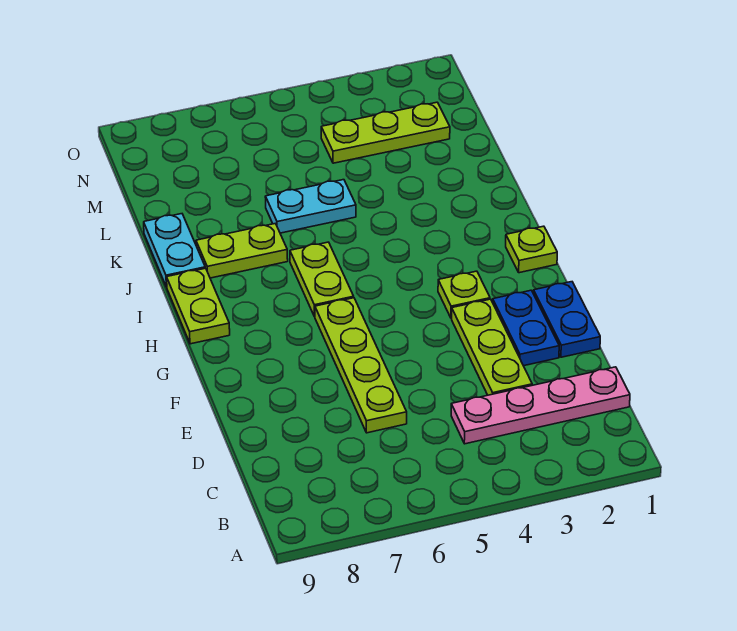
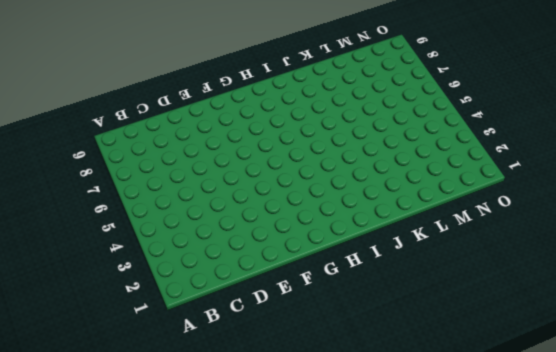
none -> pink 1x4 plate [451,367,630,444]
none -> lime 1x3 plate [452,299,532,395]
none -> lime 1x4 plate [315,298,407,433]

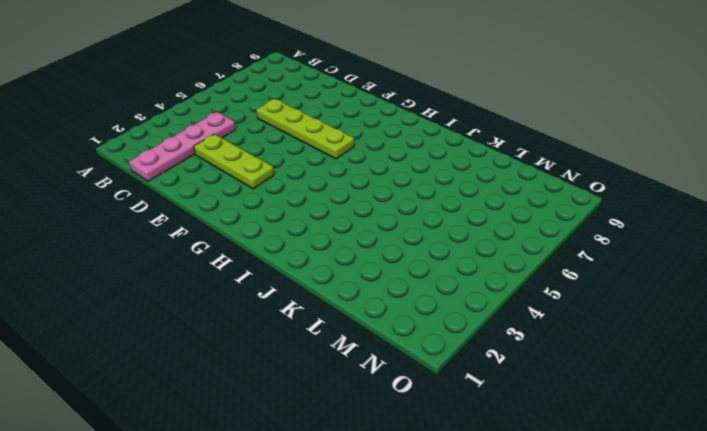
none -> blue 1x2 plate [533,282,600,357]
none -> blue 1x2 plate [493,290,559,366]
none -> lime 1x1 plate [438,271,490,318]

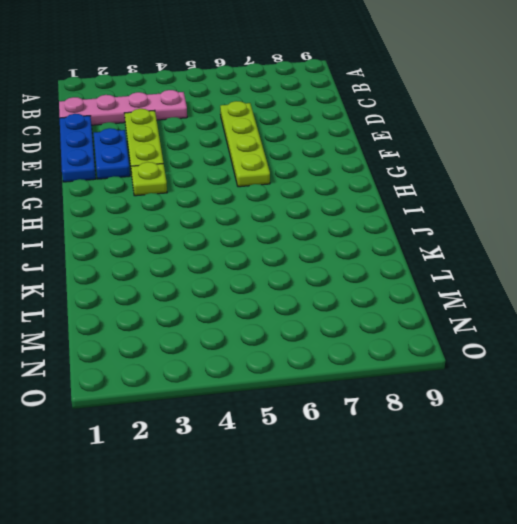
blue 1x3 plate [60,114,96,182] -> blue 1x2 plate [533,282,600,357]
none -> lime 1x1 plate [506,226,557,273]
none -> lime 1x2 plate [290,242,354,317]
none -> lime 1x2 plate [167,268,230,344]

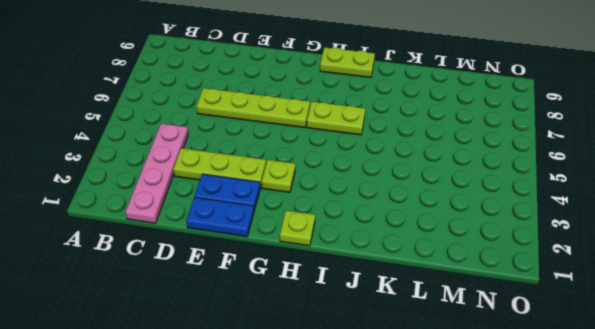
none -> lime 1x2 plate [196,223,288,278]
none -> cyan 1x2 plate [144,214,205,287]
none -> cyan 1x2 plate [265,180,356,233]

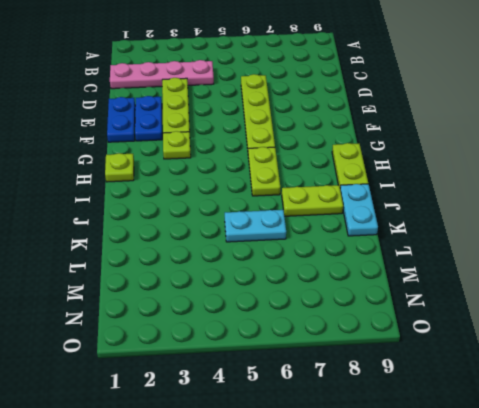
none -> lime 1x3 plate [321,102,450,163]

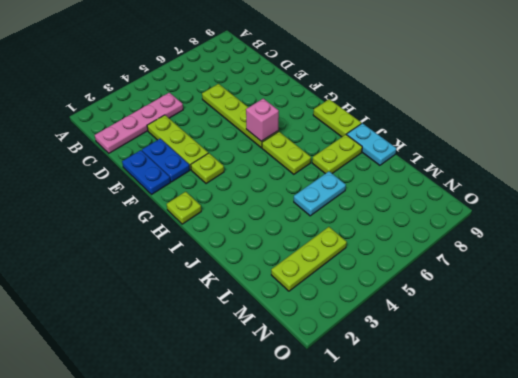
pink 1x1 brick [246,99,279,141] -> none

